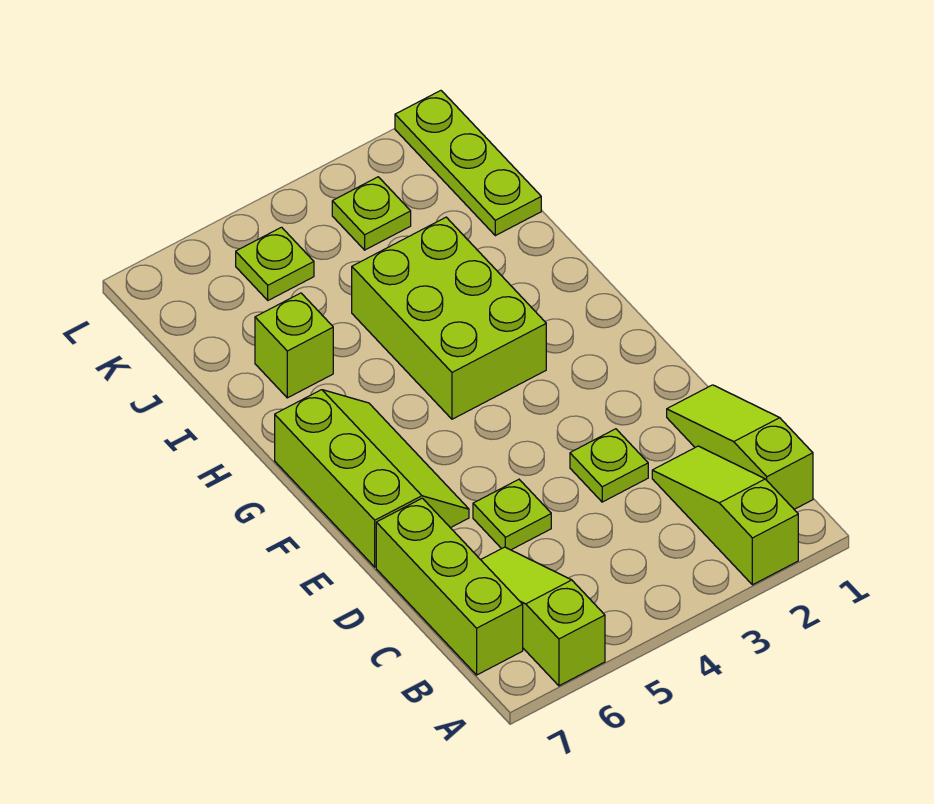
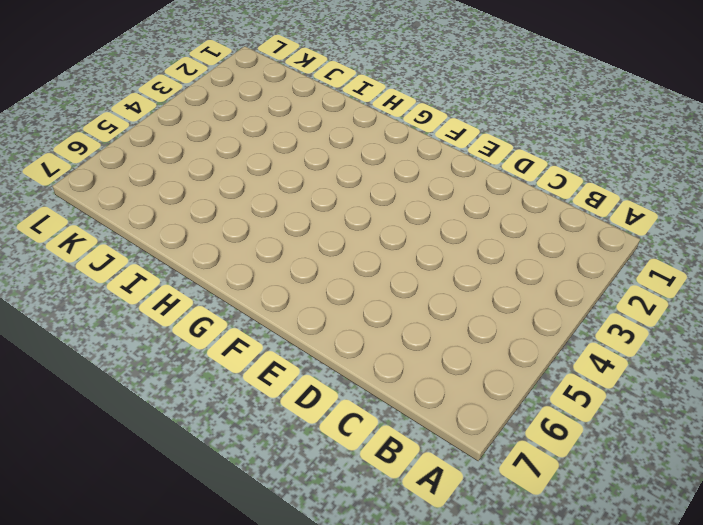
none -> lime 1x3 slope [652,446,798,585]
none -> lime 1x3 slope [481,547,605,686]
none -> lime 1x3 slope [667,385,813,509]

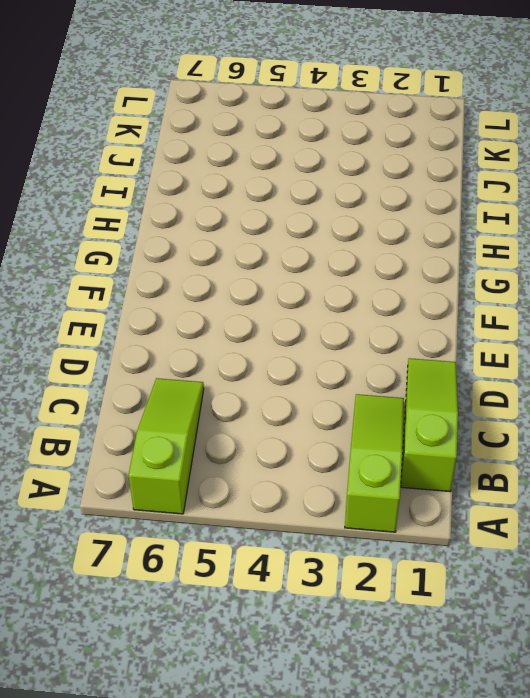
none -> lime 1x3 brick [376,498,523,675]
none -> lime 1x1 plate [570,429,648,502]
none -> lime 1x1 plate [473,480,551,550]

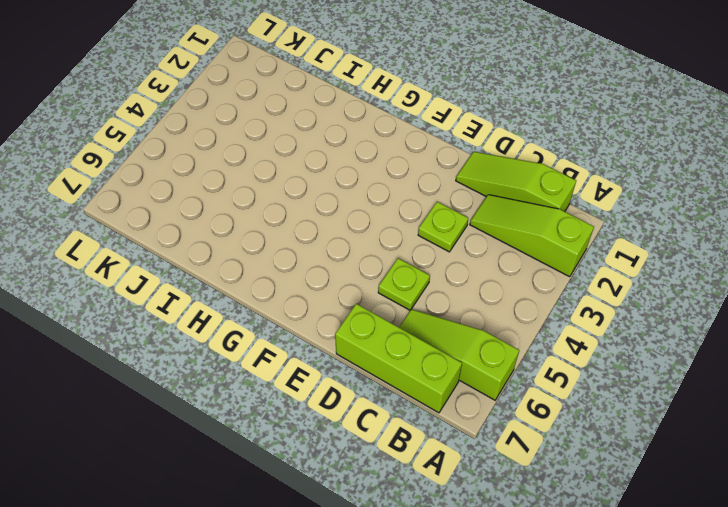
none -> lime 2x3 slope [275,390,469,567]
none -> lime 2x3 brick [352,217,546,419]
none -> lime 1x1 brick [255,293,333,398]

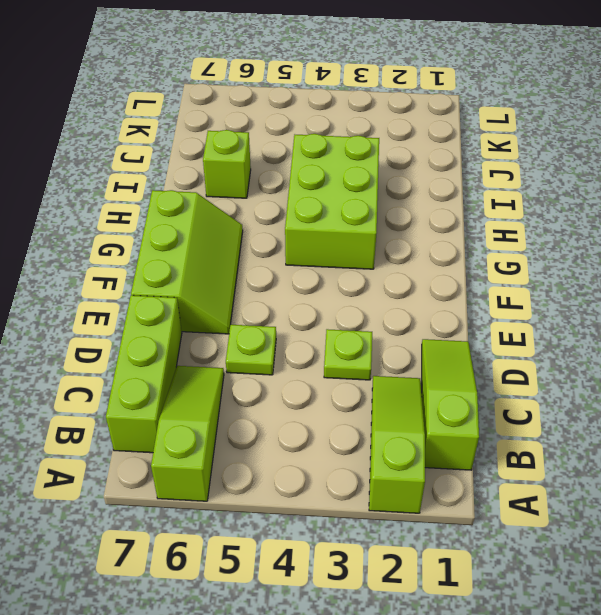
none -> lime 1x3 plate [395,91,541,236]
none -> lime 1x1 plate [332,177,411,250]
none -> lime 1x1 plate [236,227,314,300]

